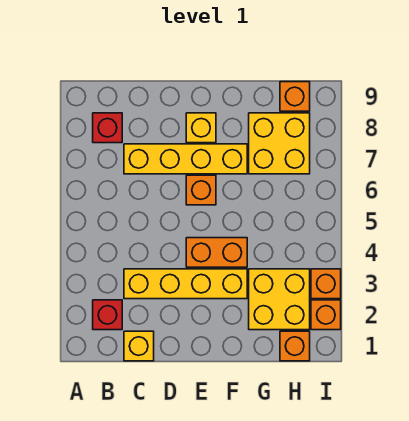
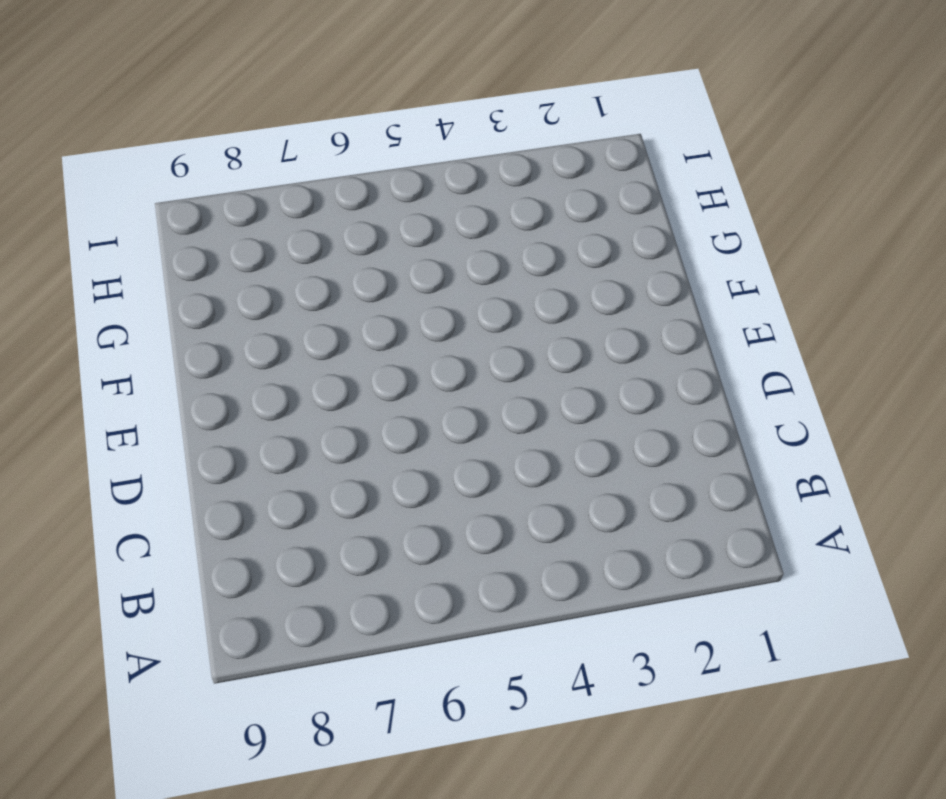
none -> red 1x1 brick [93,300,122,330]
none -> red 1x1 brick [93,113,122,143]
none -> yellow 1x1 brick [124,331,154,361]

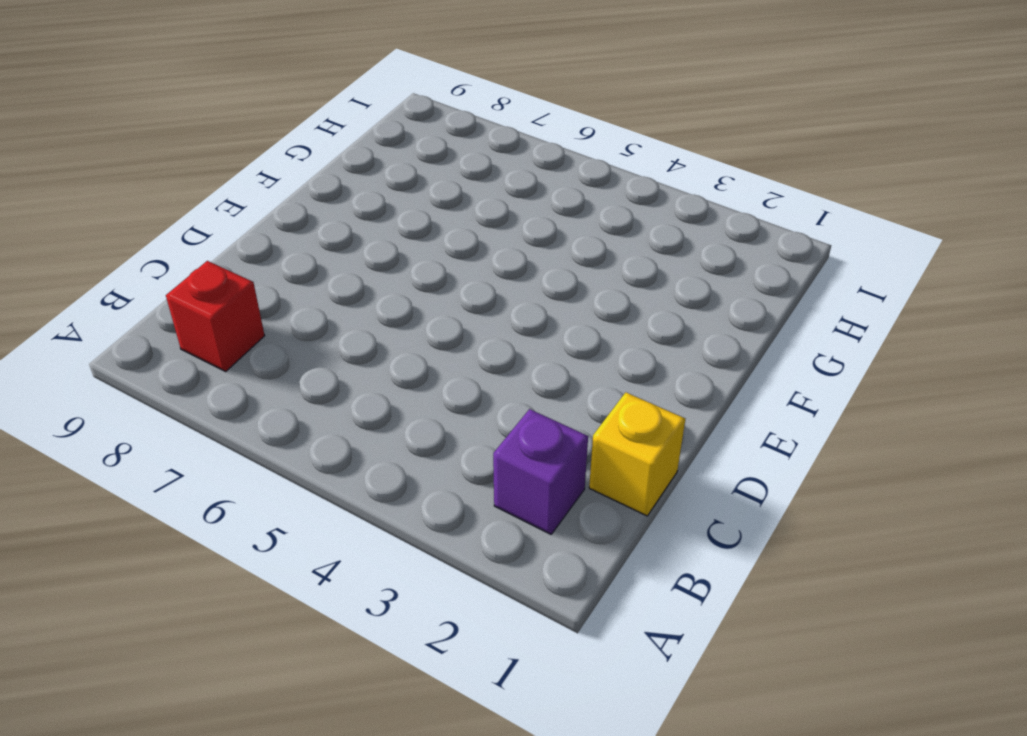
purple 1x1 brick [493,409,588,534] -> red 1x1 brick [93,300,122,330]
none -> yellow 1x4 brick [124,269,247,299]
none -> yellow 1x4 brick [124,144,247,174]
none -> orange 1x2 brick [186,238,247,267]

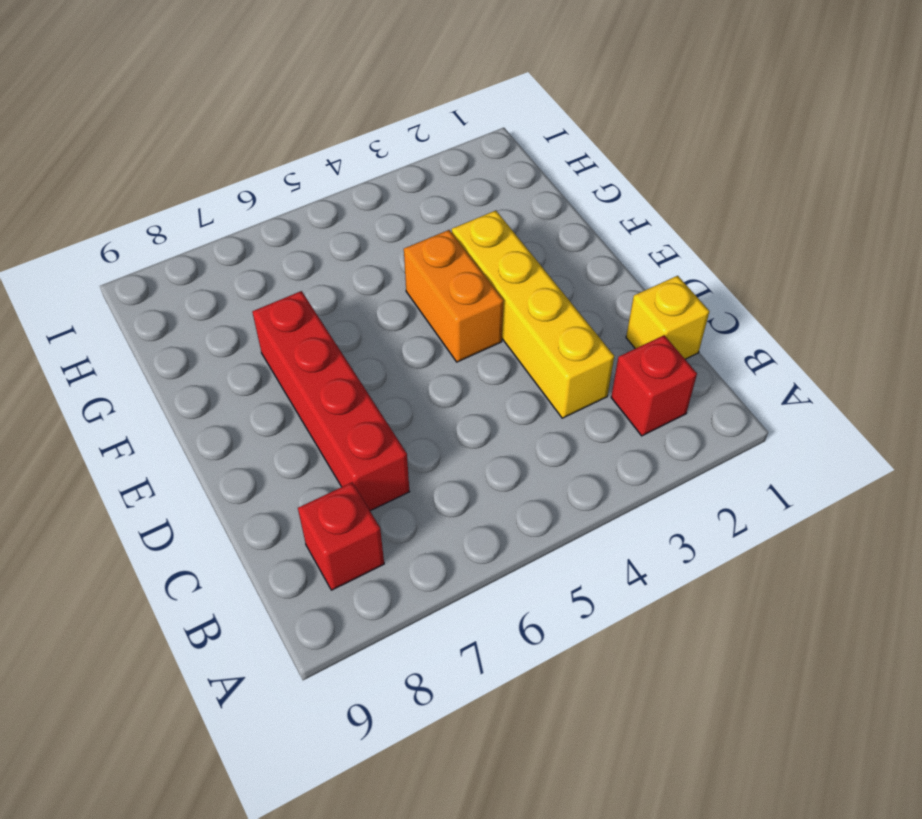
red 1x4 brick [252,291,410,511] -> yellow 1x4 brick [124,144,247,174]
none -> orange 1x1 brick [186,175,216,205]
none -> yellow 1x1 brick [186,113,216,143]
none -> yellow 2x2 brick [249,269,310,330]

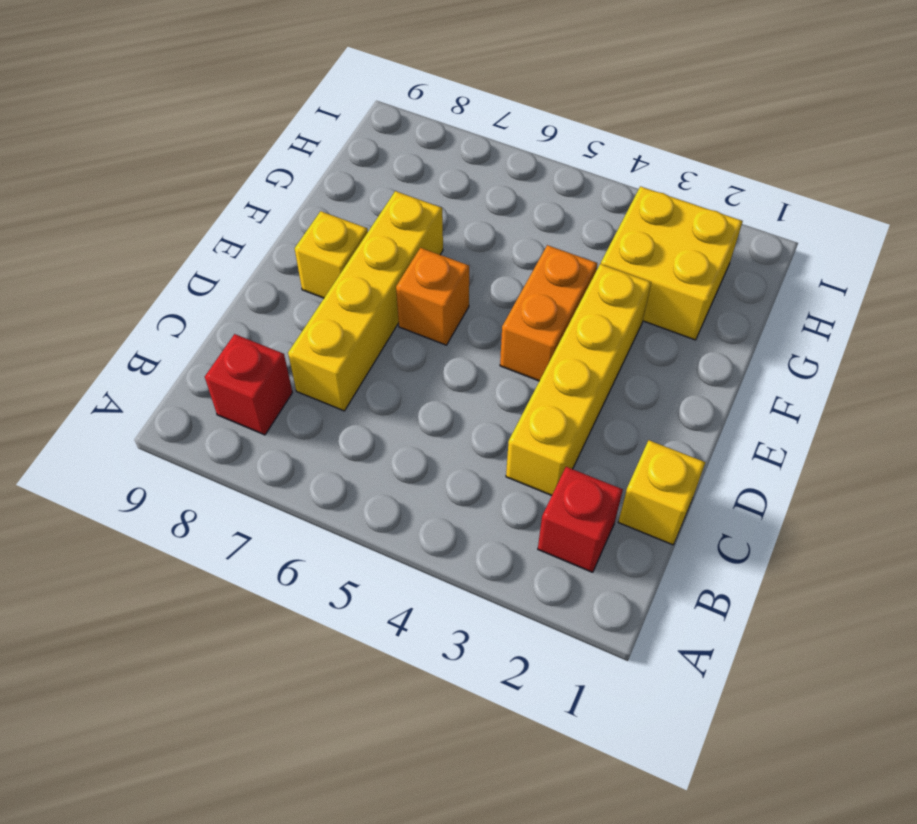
none -> yellow 2x2 brick [249,113,310,174]
none -> orange 1x1 brick [280,331,310,361]
none -> orange 1x1 brick [280,82,310,111]

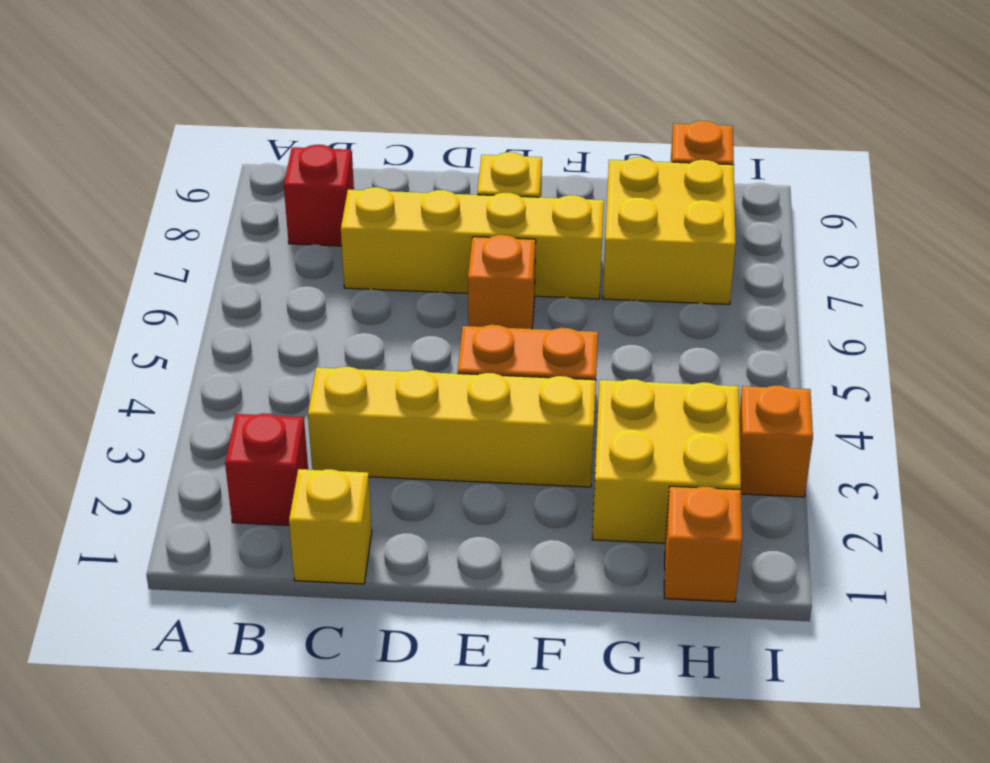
none -> orange 1x1 brick [311,300,341,330]

